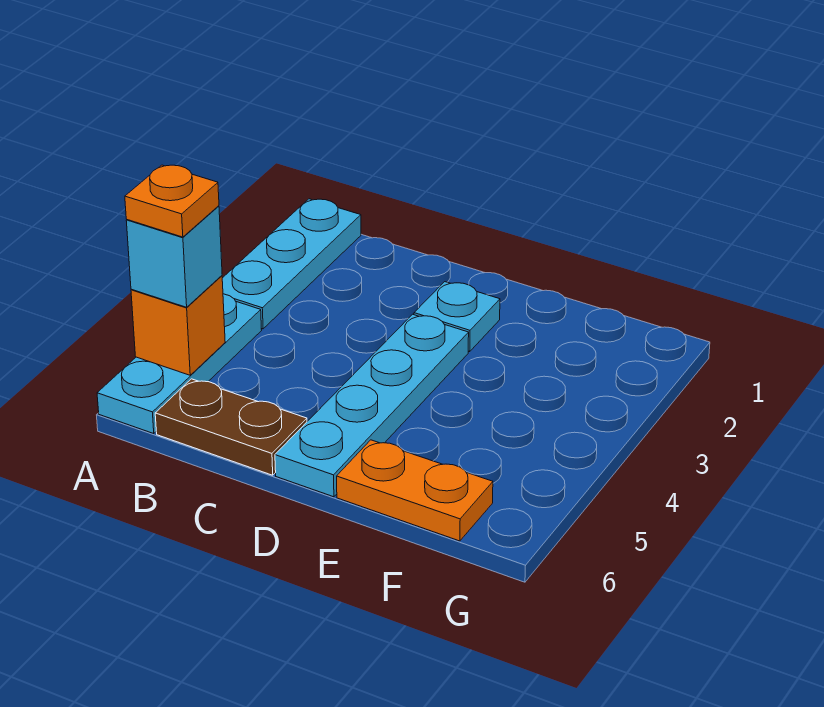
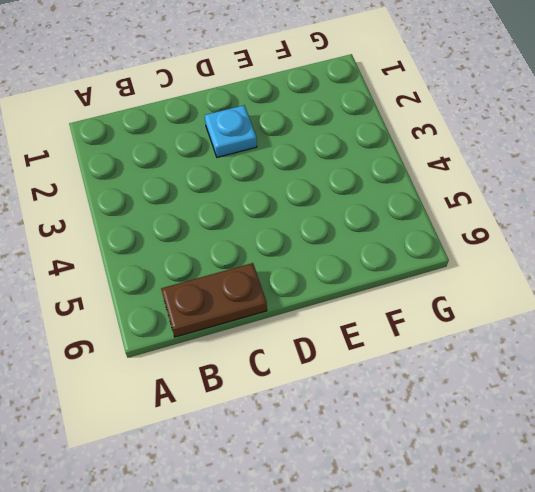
none -> cyan 1x3 plate [222,199,361,329]
none -> cyan 1x3 plate [97,294,262,434]

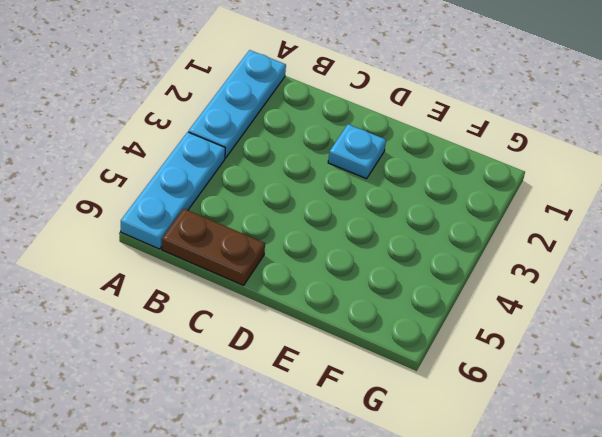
none -> cyan 1x4 plate [275,314,469,497]
none -> orange 1x2 plate [337,440,493,541]

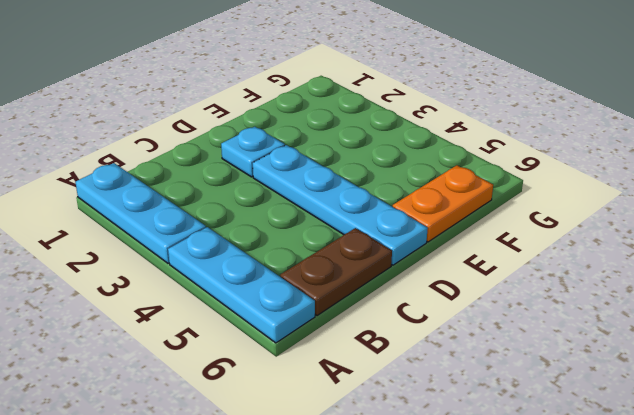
none -> orange 1x1 brick [131,276,225,375]
none -> cyan 1x1 brick [126,206,222,307]

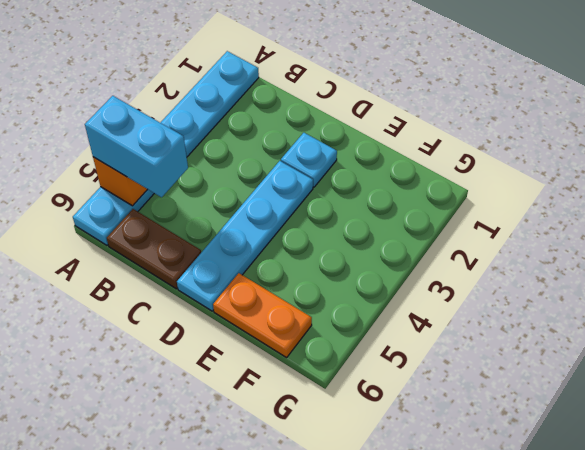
cyan 1x2 brick [85,96,188,197] -> cyan 1x1 brick [126,206,222,307]
none -> orange 1x1 plate [125,165,219,237]

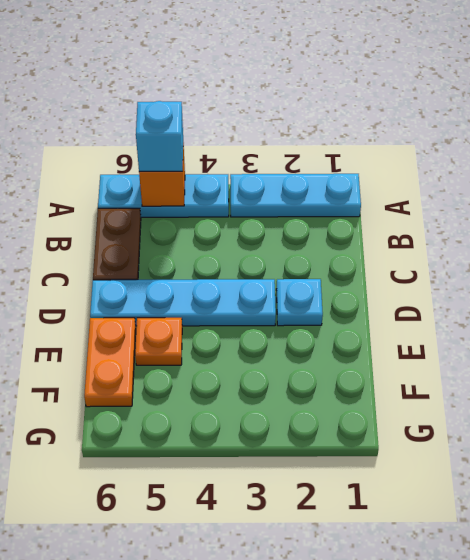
orange 1x1 plate [135,318,182,365] -> orange 1x1 plate moved to [125,165,219,237]

